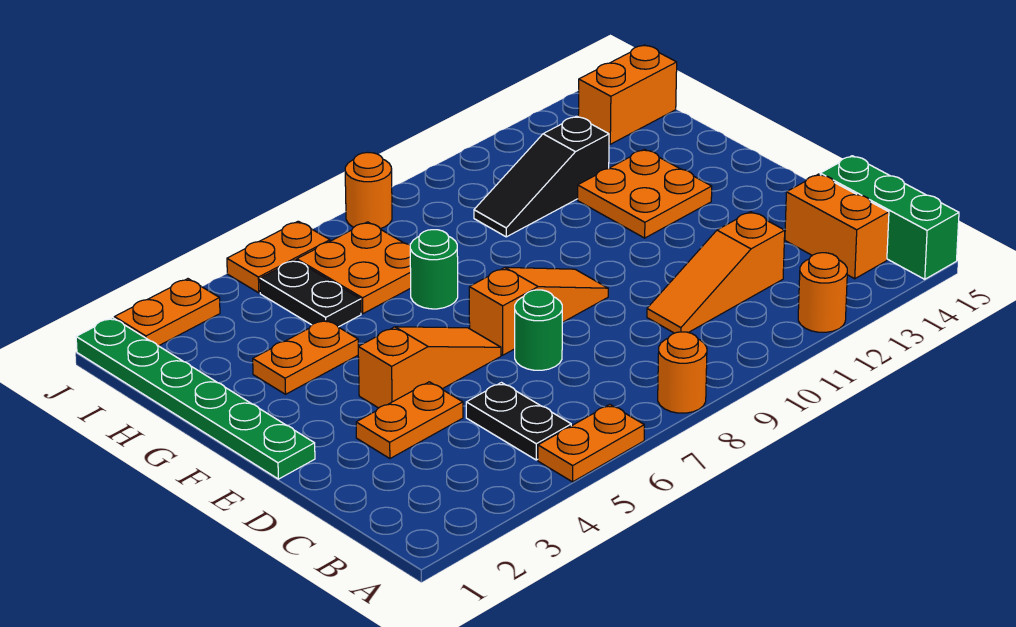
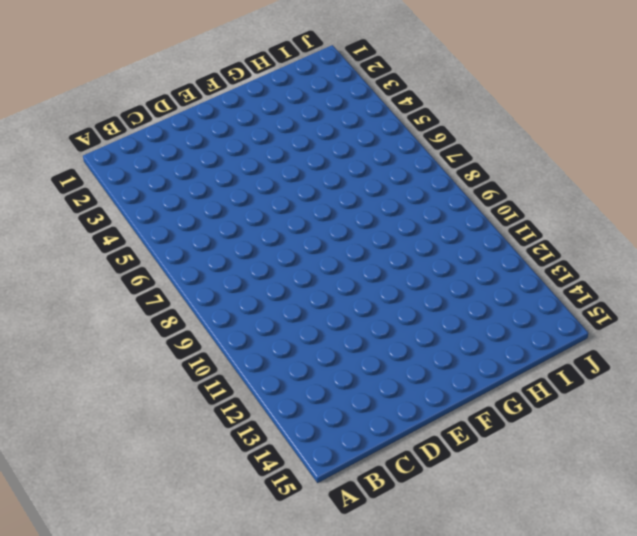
none -> orange 1x2 plate [538,404,644,482]
none -> orange 1x1 round brick [658,332,707,413]
none -> orange 1x1 round brick [798,253,847,332]

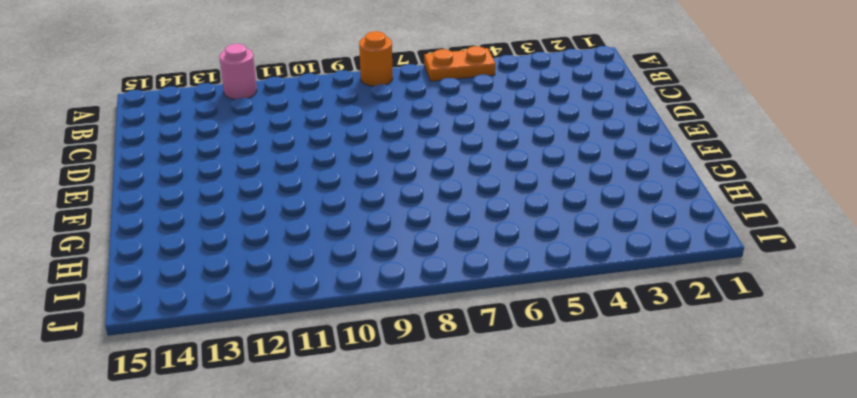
pink 1x1 round brick [220,44,257,100] -> orange 1x1 round brick [798,253,847,332]
none -> green 1x3 brick [820,156,959,279]
none -> black 1x2 plate [466,383,571,460]
none -> orange 1x2 brick [785,174,889,279]

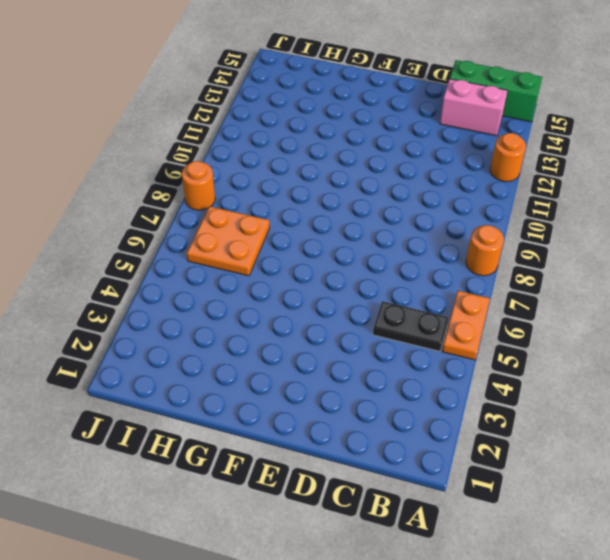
pink 1x2 brick [440,79,507,136] -> orange 1x2 brick [785,174,889,279]
none -> orange 1x3 slope [647,212,785,333]
none -> orange 1x2 plate [356,382,463,459]
none -> green 1x1 round brick [515,290,562,370]

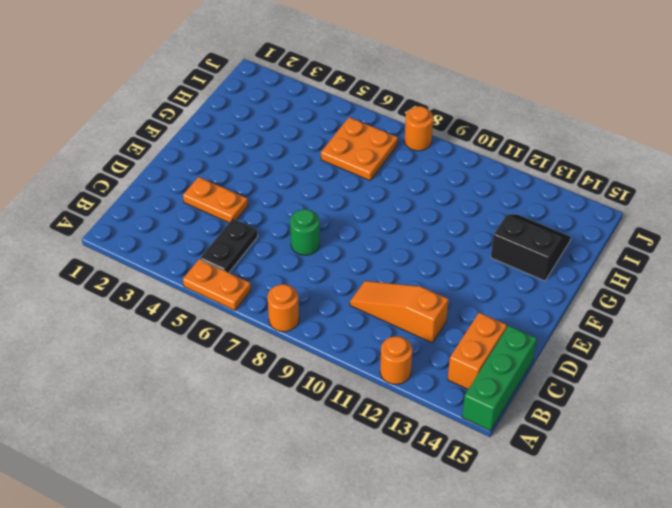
black 2x2 slope [491,214,571,281] -> orange 2x2 plate [578,149,712,238]
none -> green 1x6 plate [76,318,315,479]
none -> orange 1x3 slope [358,327,501,408]
none -> orange 1x3 slope [469,267,608,355]

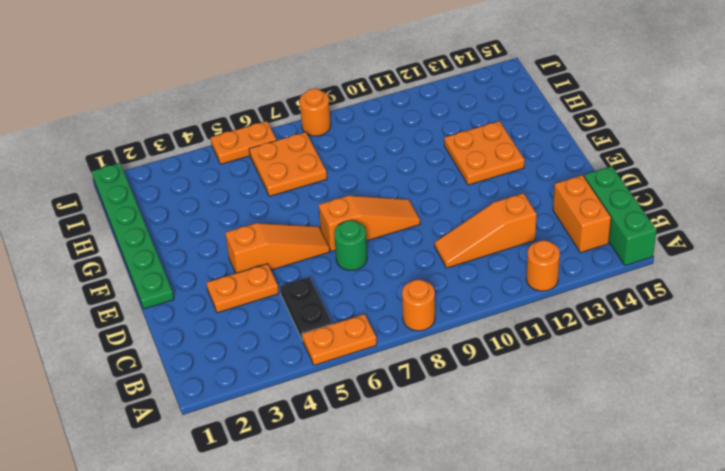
none -> orange 1x2 plate [253,320,359,394]
none -> green 1x1 round brick [410,230,458,309]
none -> black 1x2 plate [260,260,361,327]

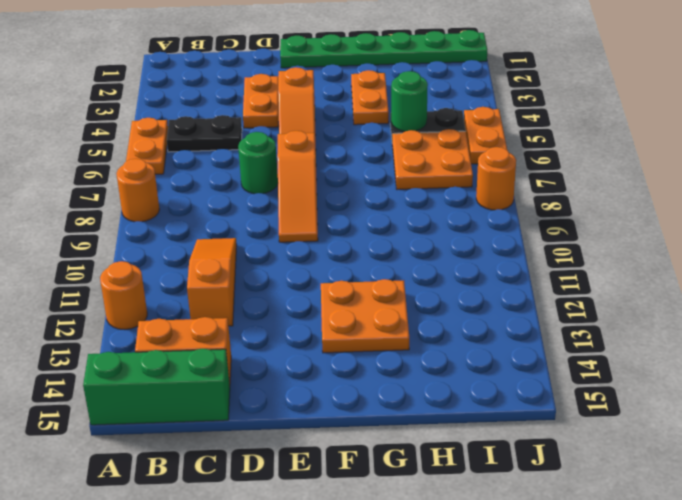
green 1x1 round brick [391,71,428,131] -> green 1x1 round brick moved to [410,230,458,309]
none -> black 1x3 slope [474,116,609,237]
none -> orange 1x2 brick [578,45,677,144]
none -> orange 1x2 plate [114,279,220,346]

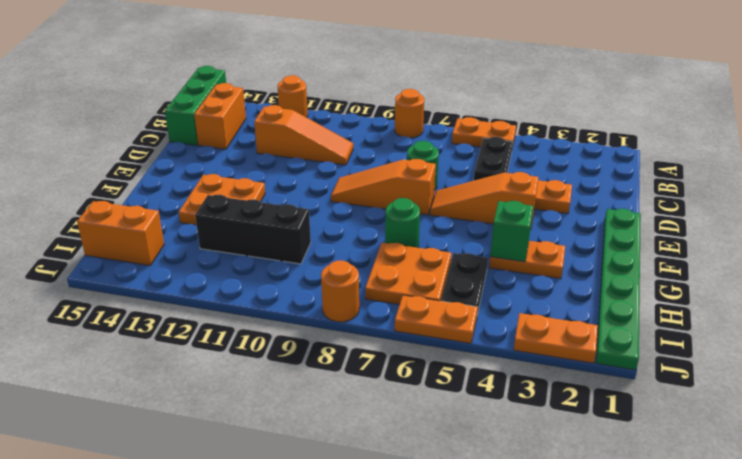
green 1x1 brick [490,201,533,262] -> none
black 1x3 brick [195,195,311,264] -> black 1x3 slope [474,116,609,237]

